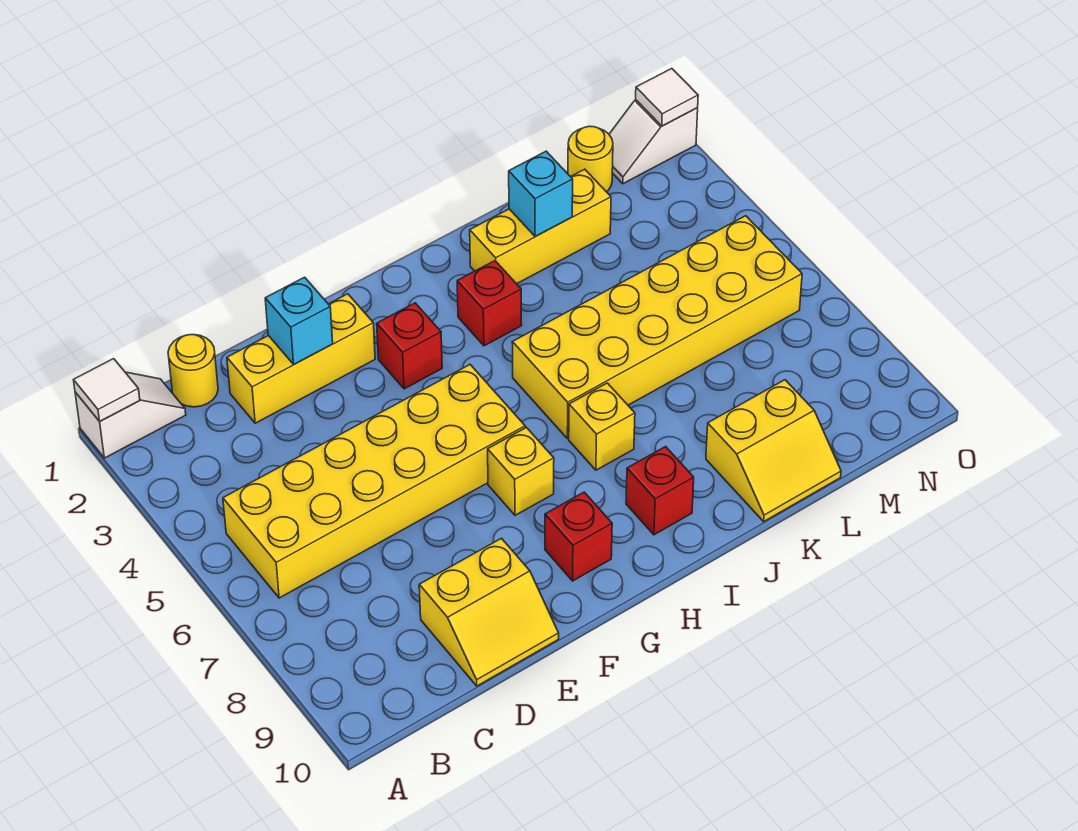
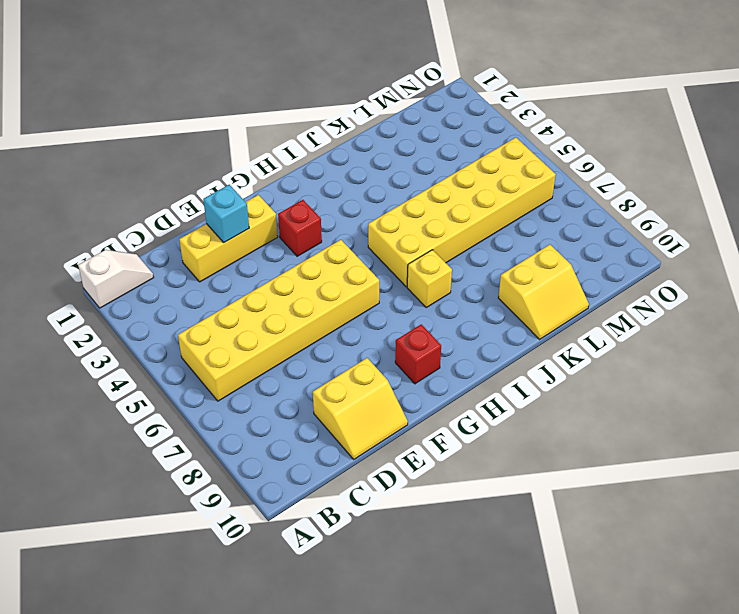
none -> yellow 1x1 round brick [168,335,218,407]
none -> yellow 1x1 brick [488,428,554,515]
none -> red 1x1 brick [457,261,522,346]

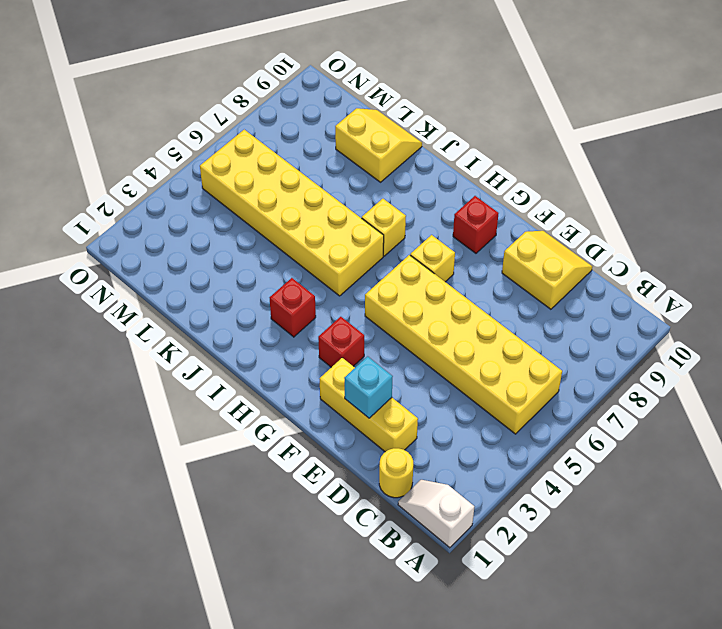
none -> red 1x1 brick [626,447,694,535]
none -> yellow 1x3 brick [470,169,611,284]
none -> yellow 1x1 round brick [568,126,613,192]

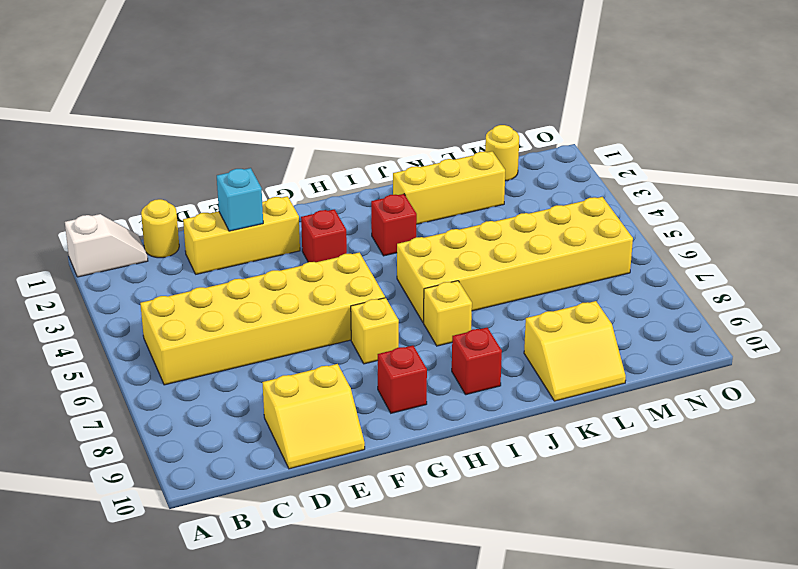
none -> white 1x2 slope [609,100,698,184]
none -> white 1x1 tile [74,359,140,421]
none -> cyan 1x1 brick [509,151,573,236]

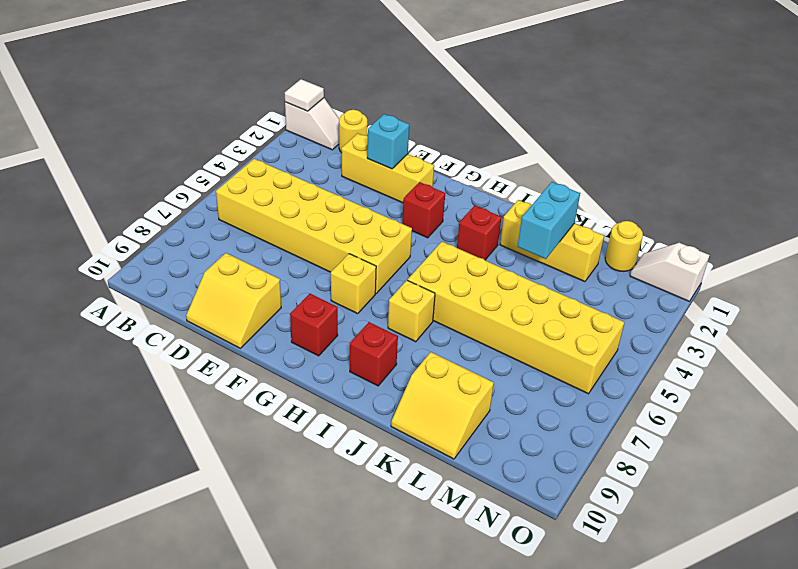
cyan 1x2 brick [517,182,580,259] -> cyan 1x1 brick [509,151,573,236]
none -> white 1x1 tile [636,69,698,126]

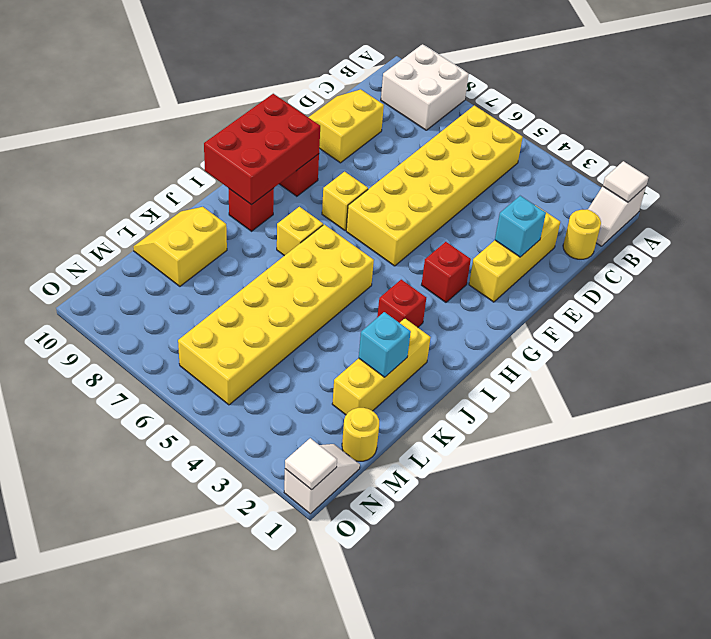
white 2x2 brick [381,44,469,130] -> none
red 2x3 brick [204,94,320,205] -> none

